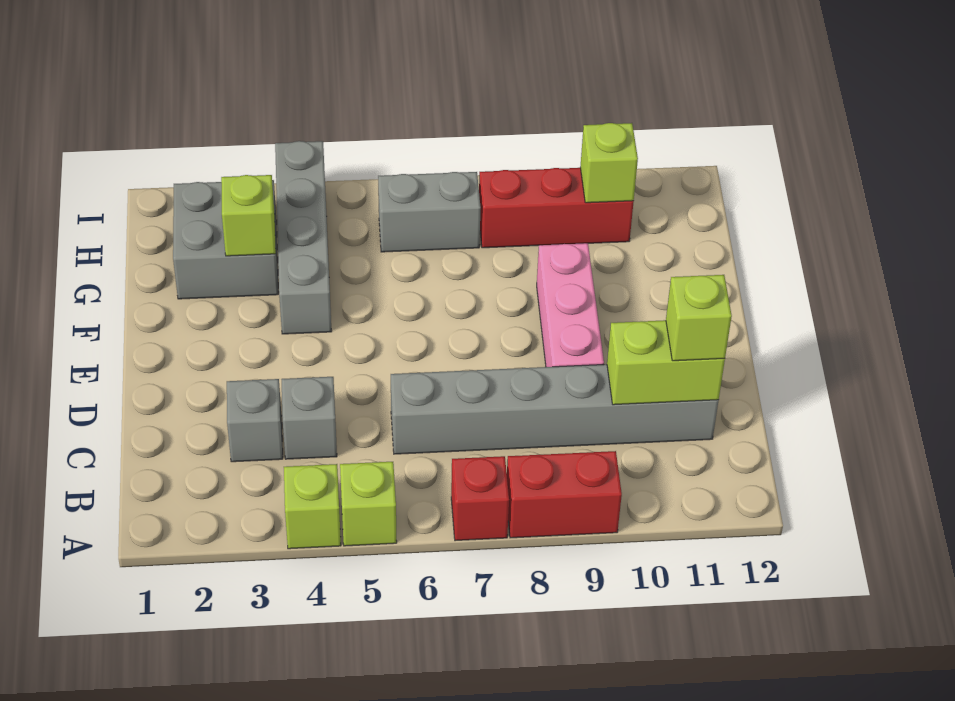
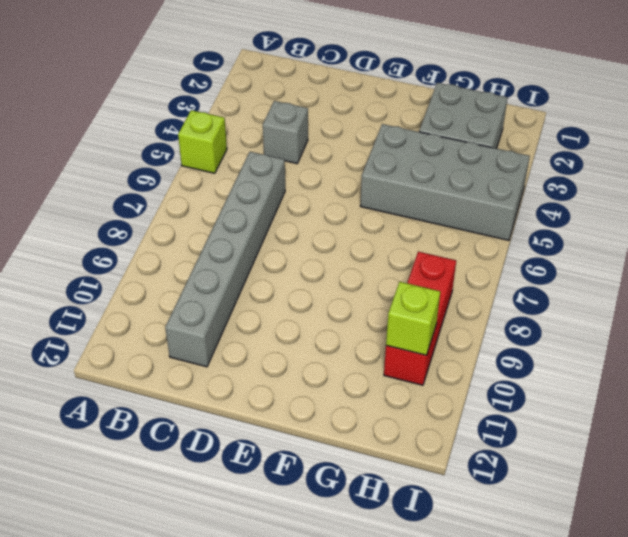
grey 2x4 brick [360,124,530,240] -> grey 1x4 brick [275,141,332,334]
none -> lime 1x1 brick [284,464,341,549]
none -> red 1x1 brick [451,456,509,541]
none -> red 1x2 brick [507,451,622,538]

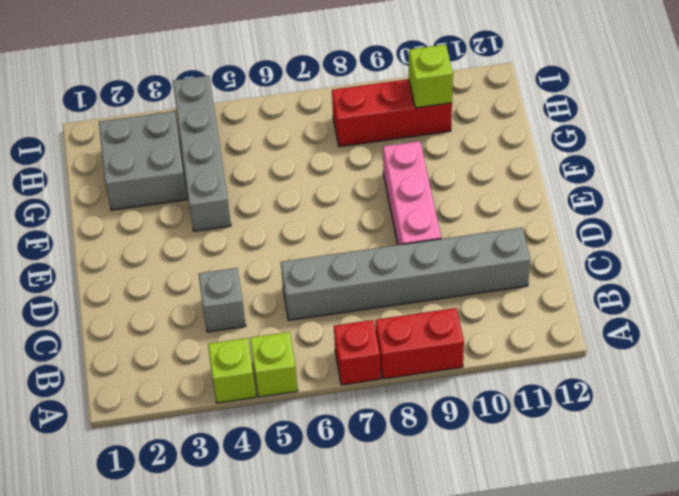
none -> grey 1x1 brick [227,379,283,462]
none -> grey 1x2 brick [378,172,481,252]
none -> lime 1x2 brick [607,320,725,405]

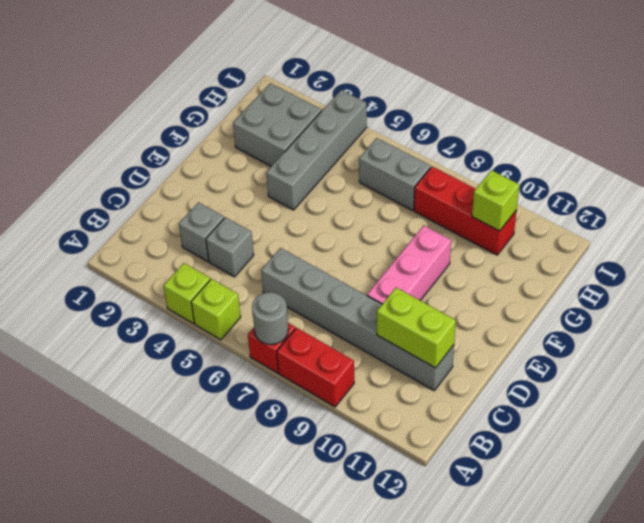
grey 1x1 round brick [252,292,288,345] -> none
none -> lime 1x1 brick [221,175,276,256]
none -> lime 1x1 brick [666,275,732,361]

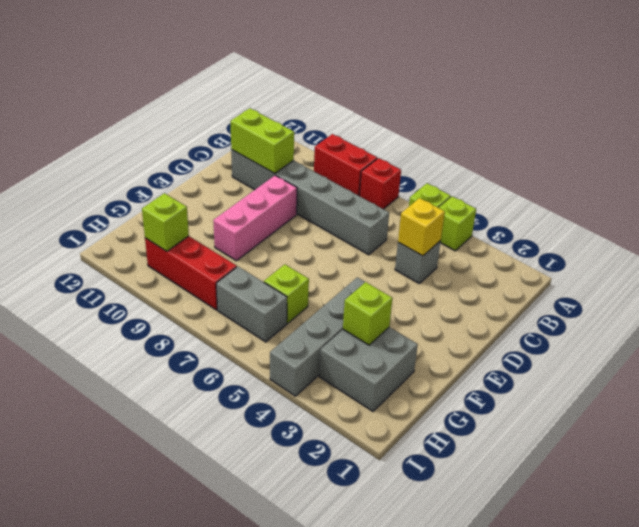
yellow 1x1 brick [398,198,445,256] -> none
lime 1x1 brick [264,264,309,323] -> lime 1x1 brick moved to [666,275,732,361]
none -> grey 1x1 brick [227,379,283,462]

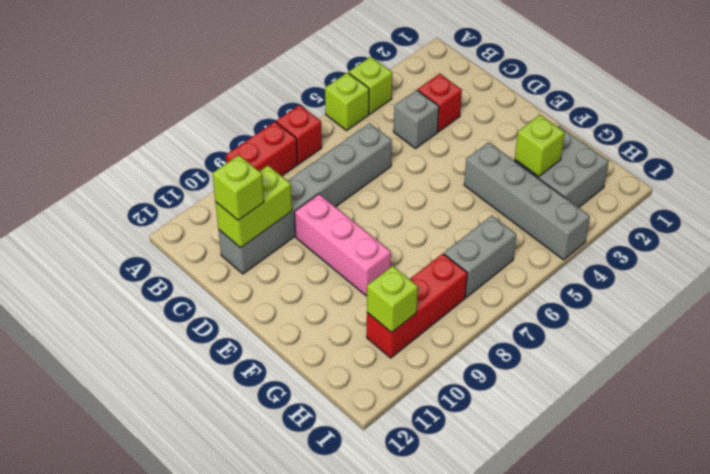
red 1x1 brick [418,74,462,132] -> grey 1x1 brick [227,379,283,462]

